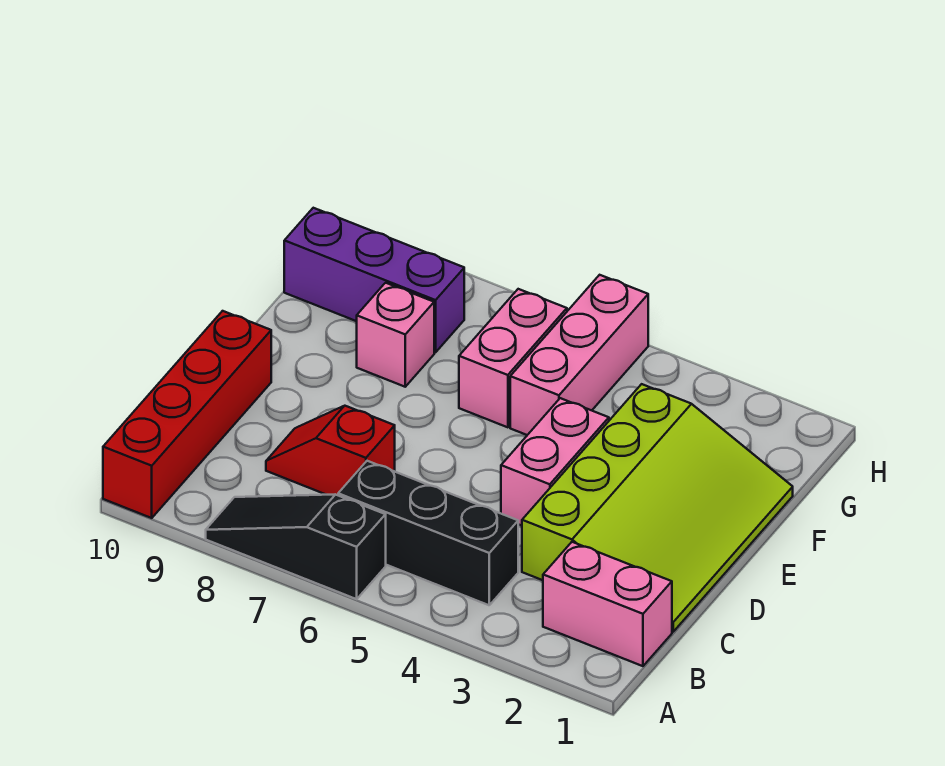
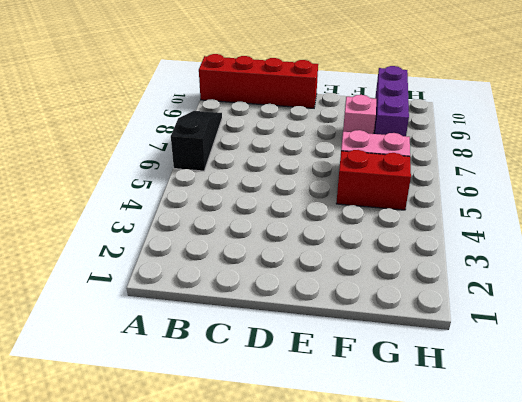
red 1x2 brick [336,150,411,210] -> pink 1x3 brick [510,275,648,435]
none -> pink 1x2 brick [543,542,672,666]
none -> black 1x3 brick [338,461,518,605]

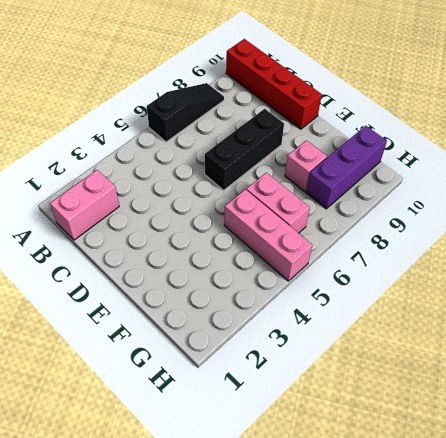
black 1x3 brick [205,109,284,190] -> black 1x3 brick moved to [338,461,518,605]
none -> lime 3x4 slope [522,384,793,632]
none -> red 1x2 slope [266,406,395,495]

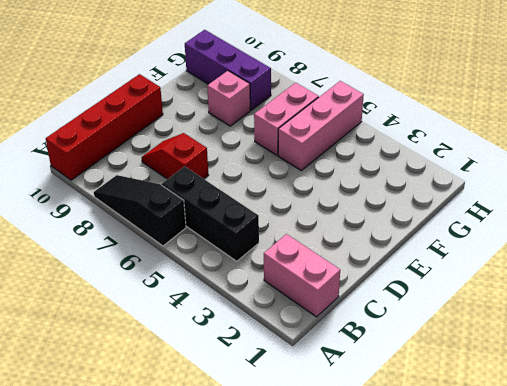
none -> lime 3x4 slope [522,384,793,632]
none -> pink 1x2 brick [501,398,609,526]

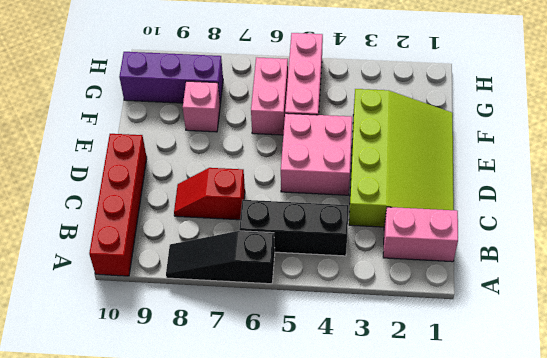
pink 2x2 brick [281,113,352,195] -> pink 1x2 brick [501,398,609,526]

